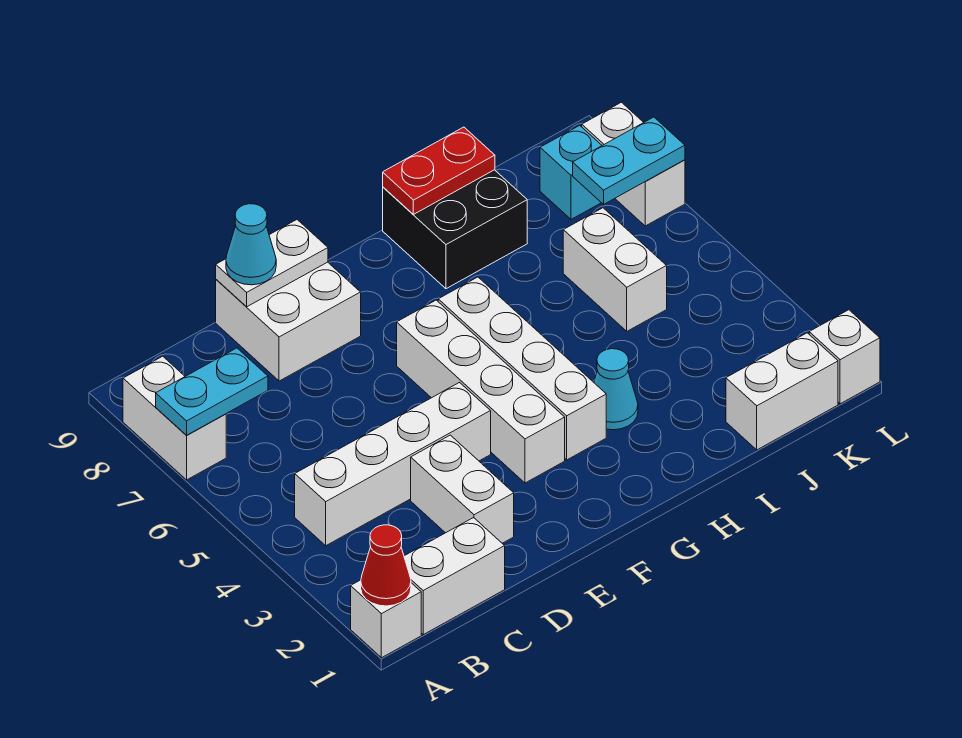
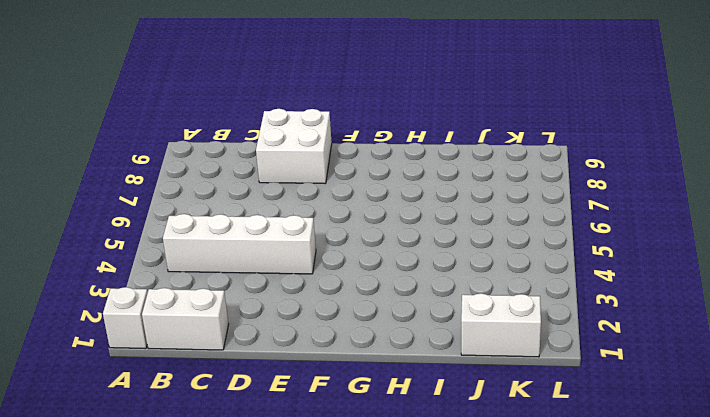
none -> white 1x2 brick [123,356,226,480]
none -> white 1x2 brick [411,435,514,543]
none -> white 1x4 brick [397,300,565,483]

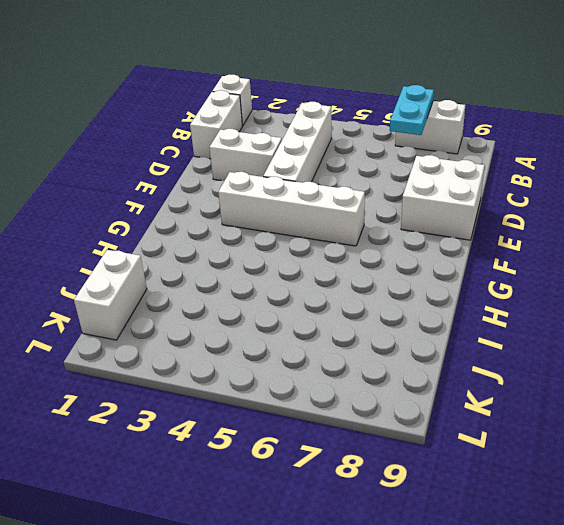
none -> white 1x4 brick [438,277,606,460]
none -> cyan 1x1 cone [594,349,638,430]
none -> black 2x2 brick [383,170,527,289]

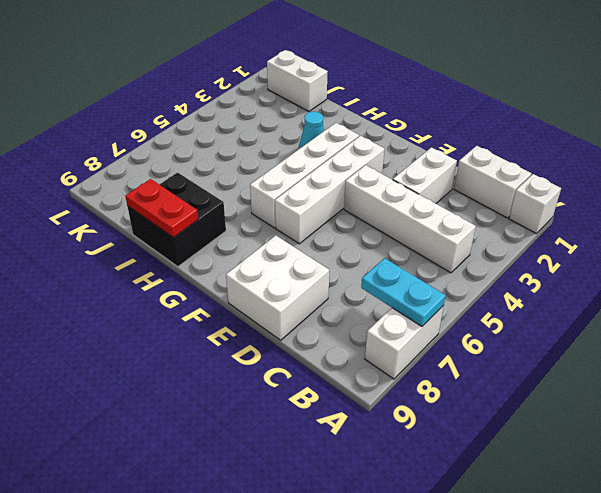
none -> white 1x2 brick [563,208,667,331]
none -> cyan 1x1 brick [540,125,602,219]
none -> white 1x1 brick [809,310,880,404]

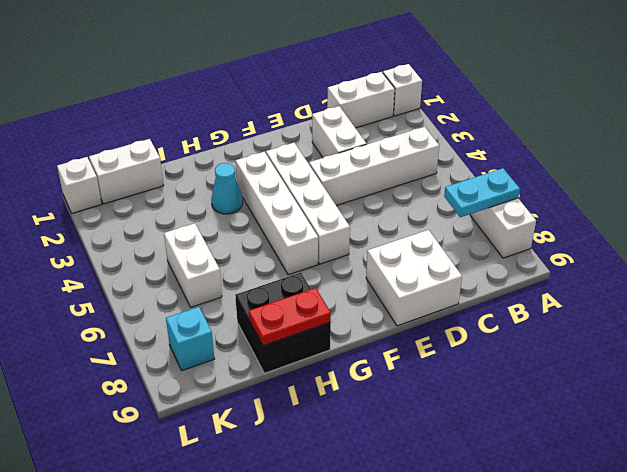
none -> white 1x2 brick [582,102,685,226]
none -> red 1x1 cone [361,525,411,606]
none -> white 1x2 plate [216,220,328,307]

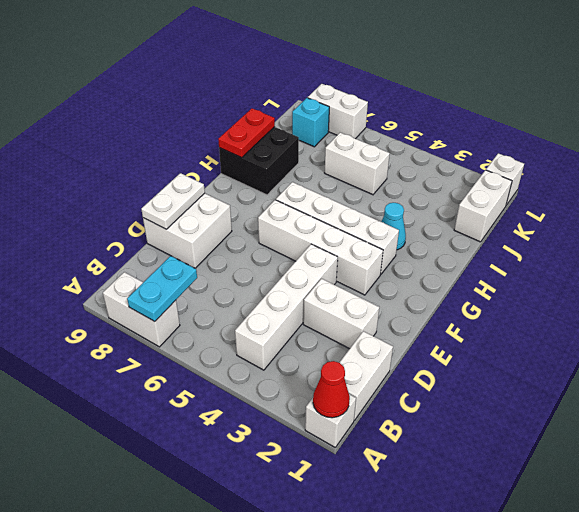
none -> cyan 1x2 plate [573,117,685,204]
none -> cyan 1x1 cone [226,204,276,285]

